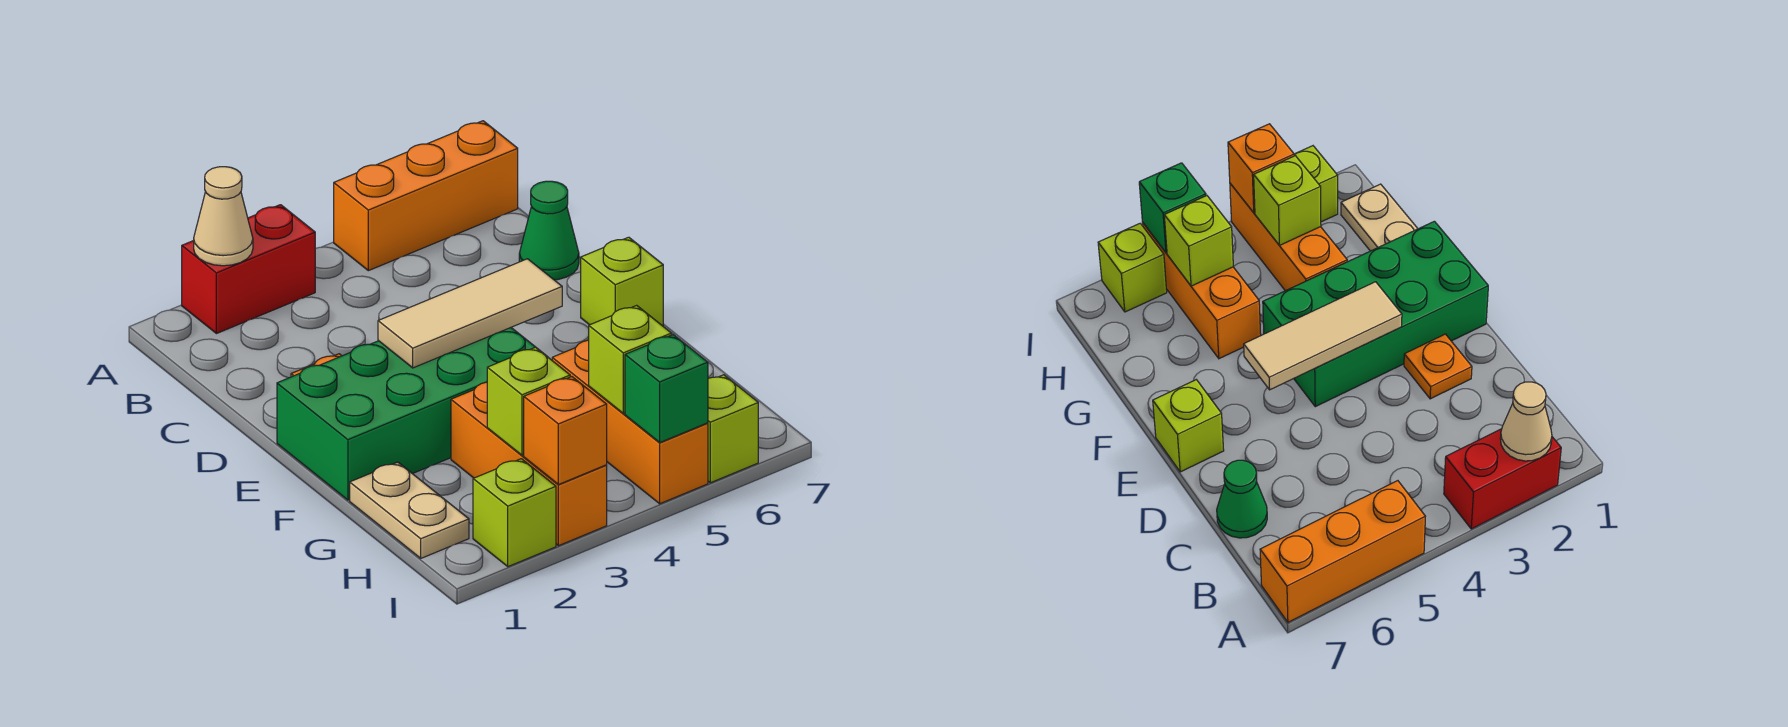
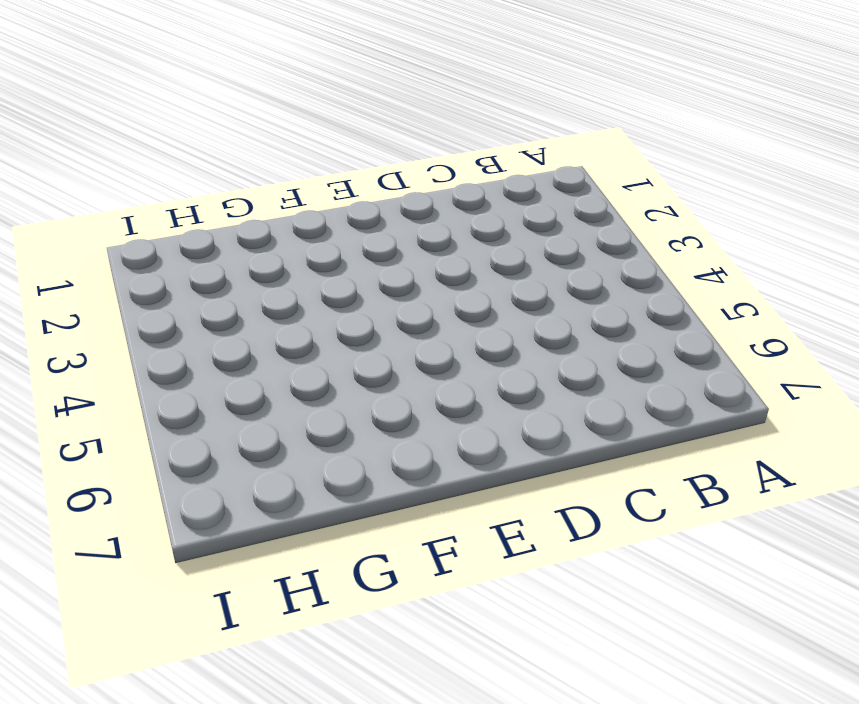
none -> red 1x2 brick [182,205,315,334]
none -> orange 1x3 brick [334,121,518,271]
none -> green 1x1 cone [519,181,579,280]

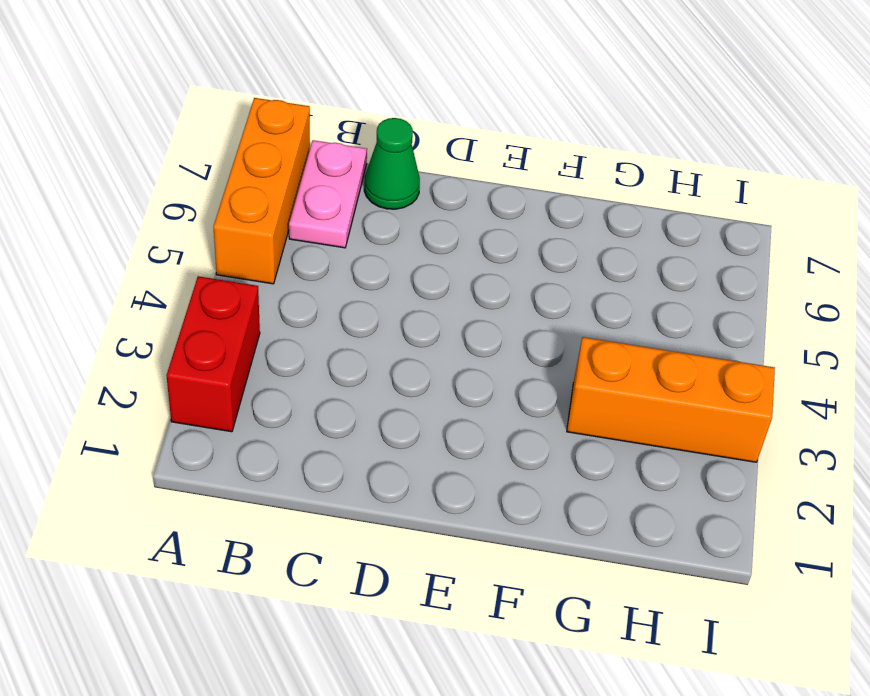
pink 1x2 plate [289,140,367,248] -> none
none -> orange 1x1 plate [1404,334,1472,399]
none -> green 2x4 brick [277,328,544,500]
none -> lime 1x1 brick [581,237,663,326]

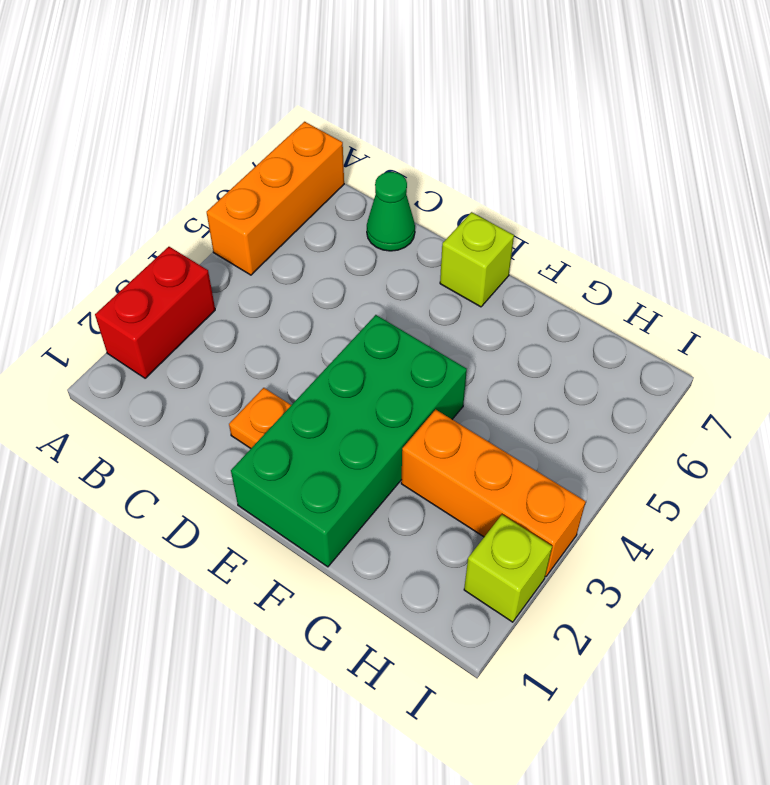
none -> tan 1x2 plate [350,462,469,558]
none -> orange 1x3 brick [552,340,708,504]
none -> lime 1x1 brick [708,375,758,483]

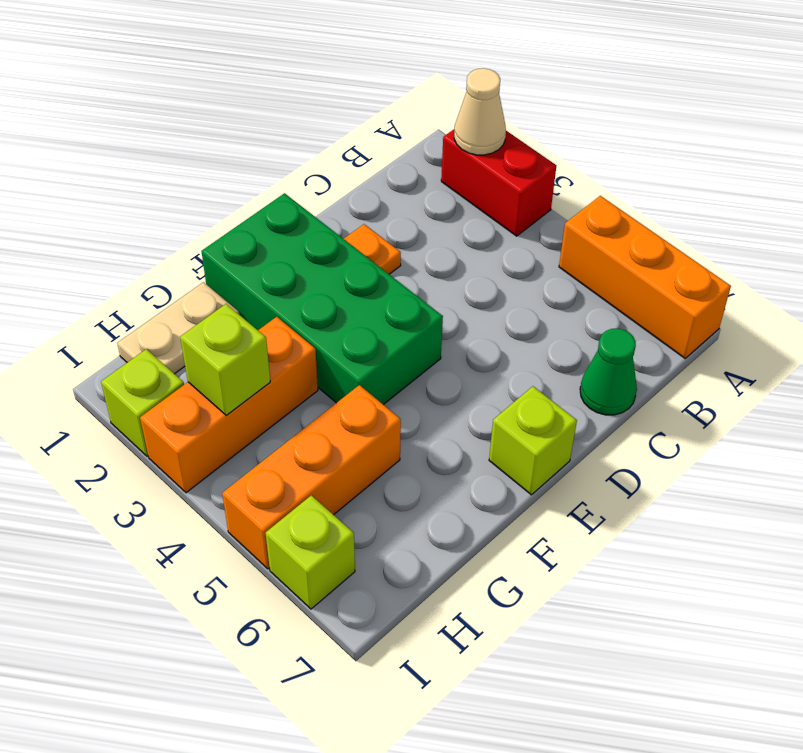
none -> tan 1x3 tile [378,259,562,368]
none -> lime 1x1 brick [589,305,671,413]
none -> orange 1x1 brick [524,377,607,485]

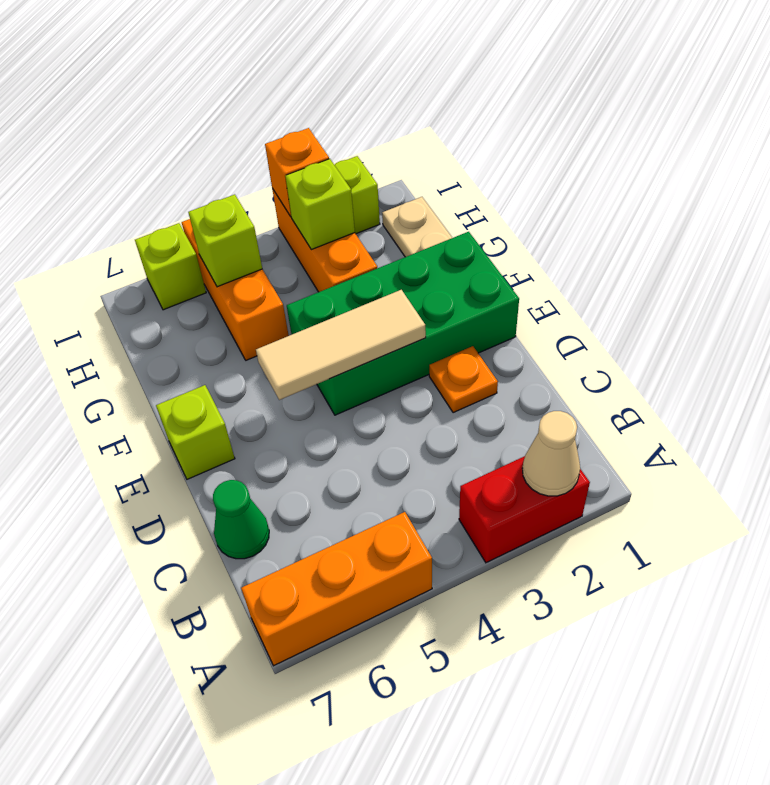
none -> green 1x1 brick [625,335,708,442]

